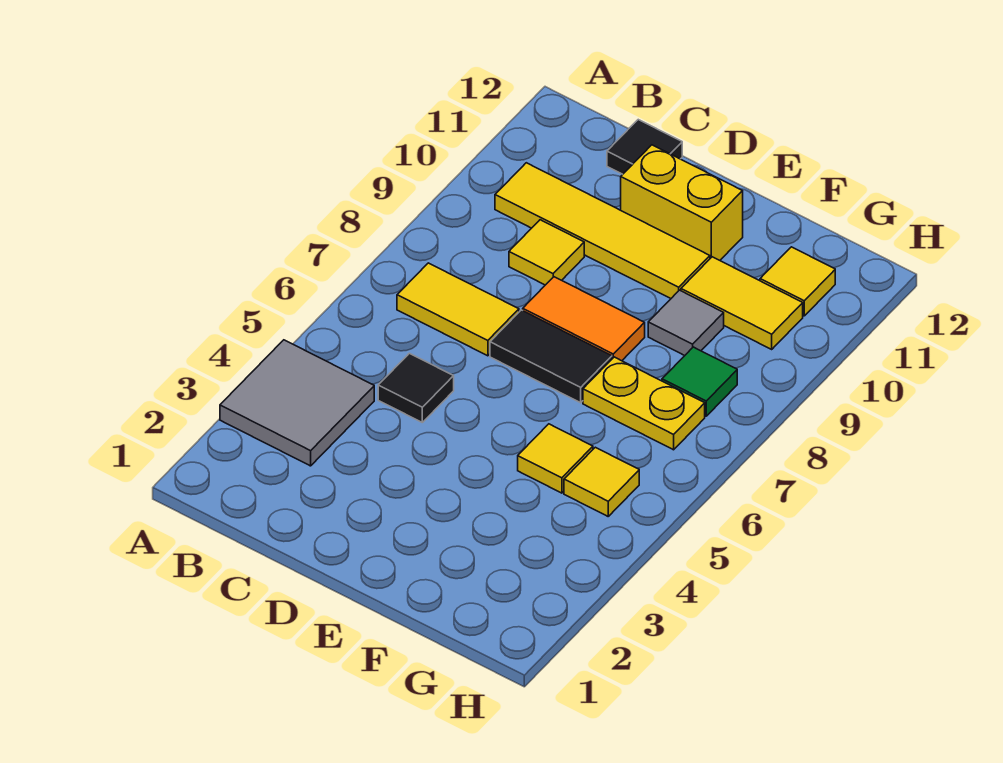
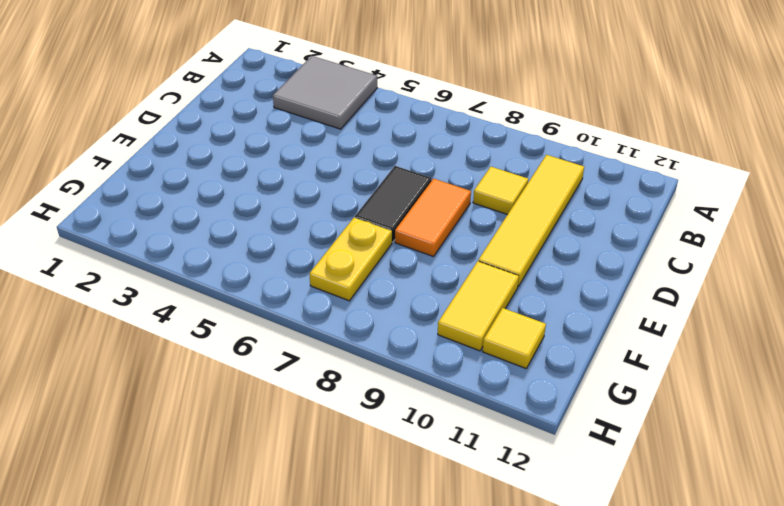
none -> yellow 1x2 tile [397,263,519,356]
none -> black 1x1 tile [378,353,454,422]
none -> black 1x1 tile [607,120,682,174]

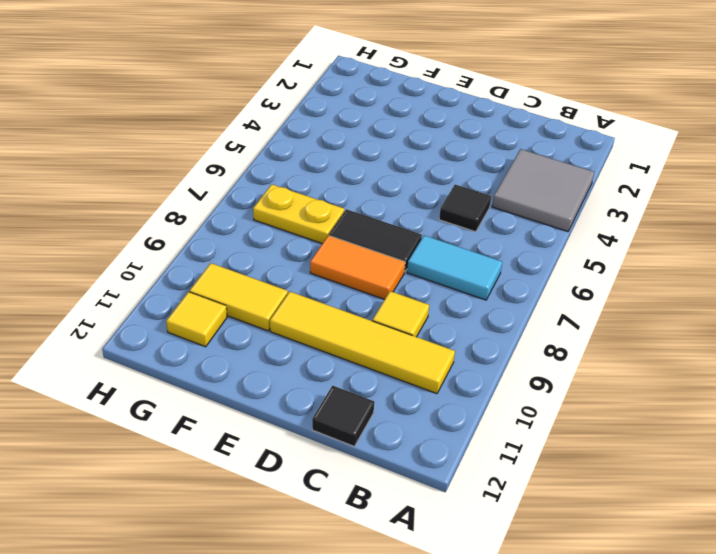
cyan 1x2 tile [407,235,502,300] -> yellow 1x2 tile [397,263,519,356]
none -> yellow 1x2 brick [621,145,743,260]
none -> yellow 1x1 tile [518,424,593,493]
none -> grey 1x1 tile [648,290,724,356]

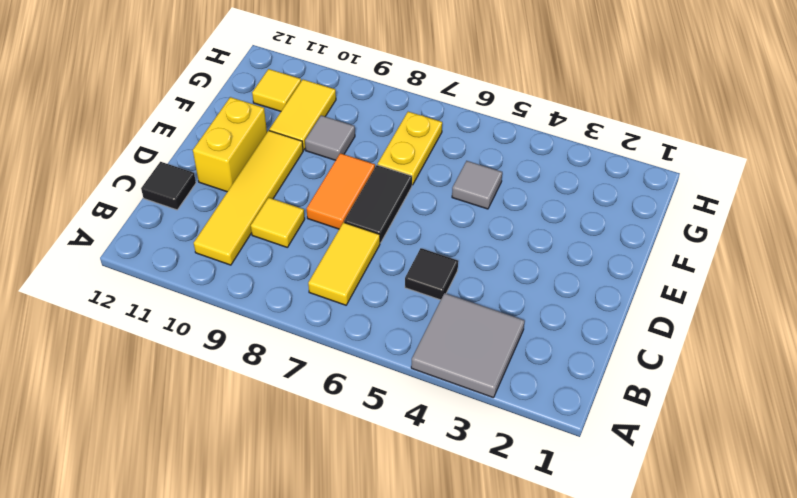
grey 1x1 tile [452,161,502,209] -> yellow 1x1 tile [518,424,593,493]
none -> yellow 1x1 tile [564,447,639,516]
none -> green 1x1 tile [662,347,737,416]

